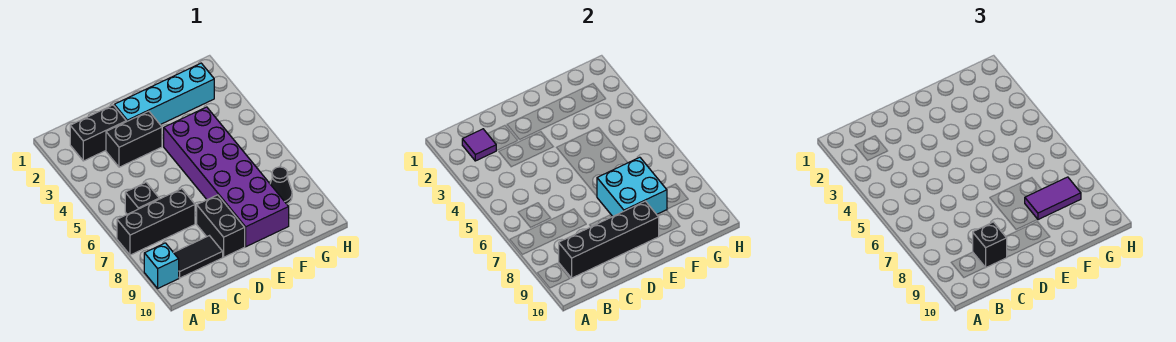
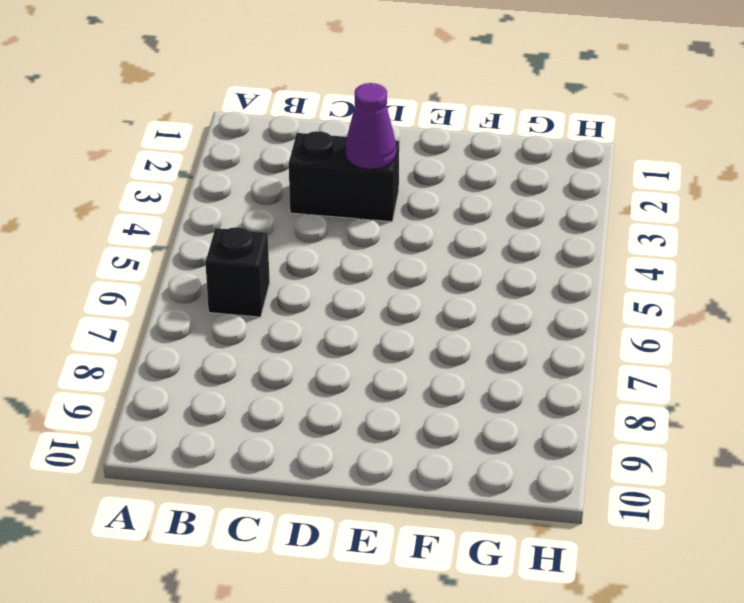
purple 1x1 cone [345,83,396,169] -> none
none -> black 1x3 brick [117,189,195,255]
none -> cyan 1x1 brick [144,243,179,288]
none -> black 1x2 brick [70,105,126,161]

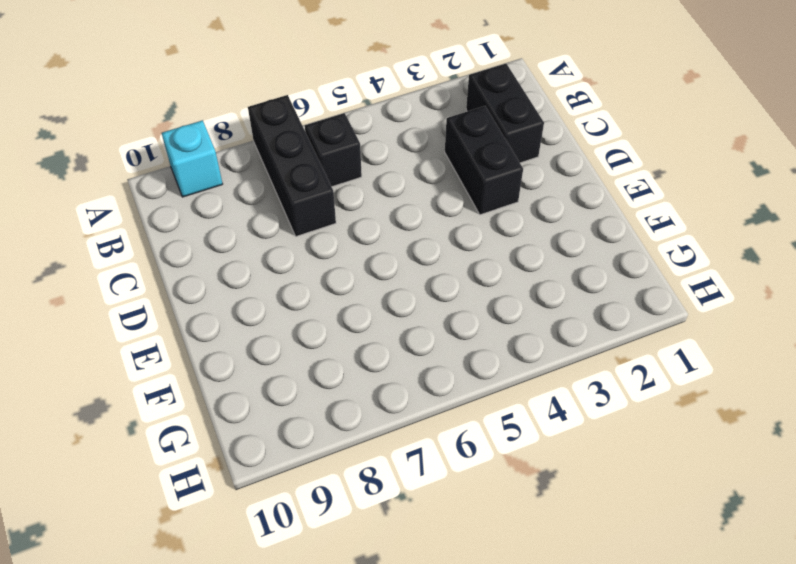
none -> black 1x2 tile [174,236,223,278]
none -> cyan 1x4 brick [114,63,214,125]
none -> black 1x2 brick [197,195,245,257]

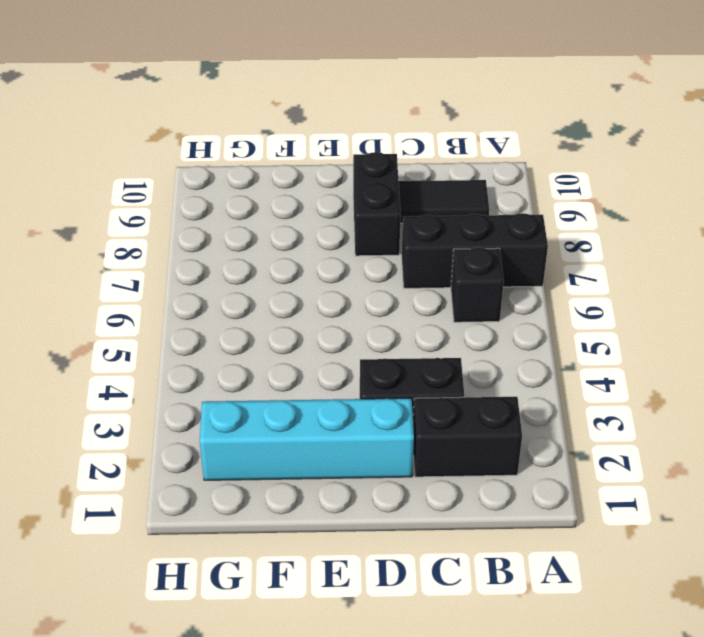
none -> cyan 1x1 brick [144,243,179,288]
none -> purple 2x6 brick [164,107,289,247]
none -> black 1x1 cone [270,167,292,204]

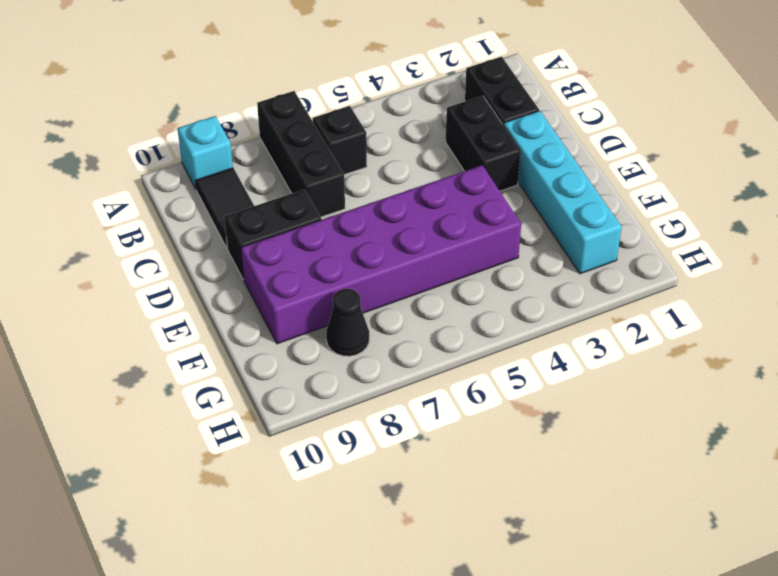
none -> purple 1x1 tile [462,129,496,161]
none -> black 1x4 brick [559,201,659,278]
none -> cyan 2x2 brick [597,157,667,216]

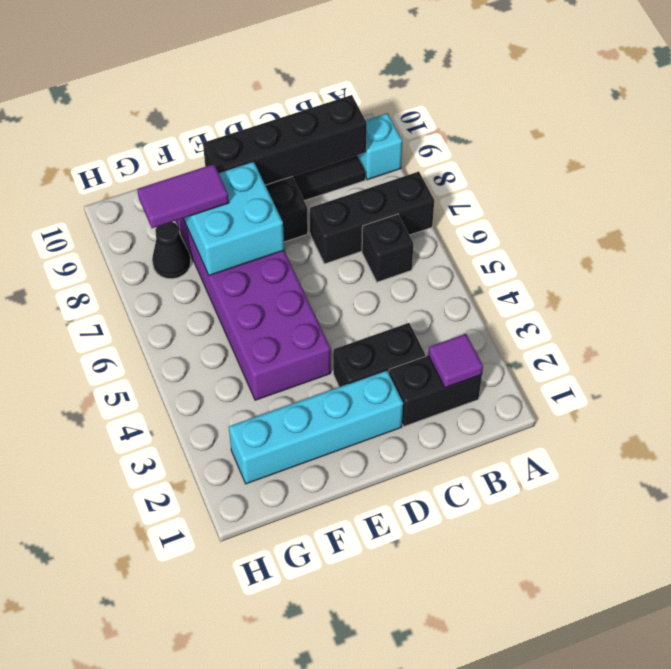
none -> black 1x1 brick [973,222,1007,268]

